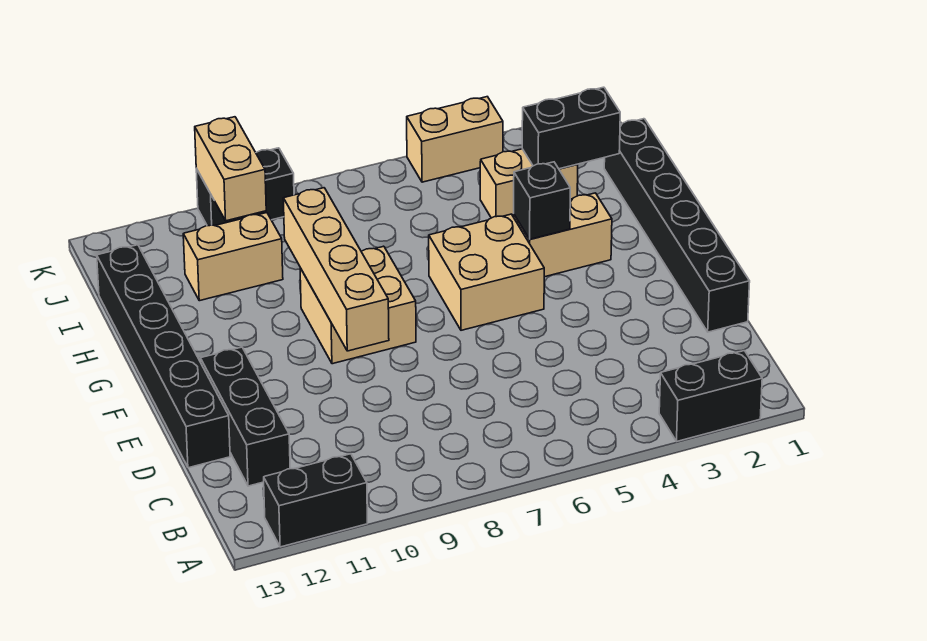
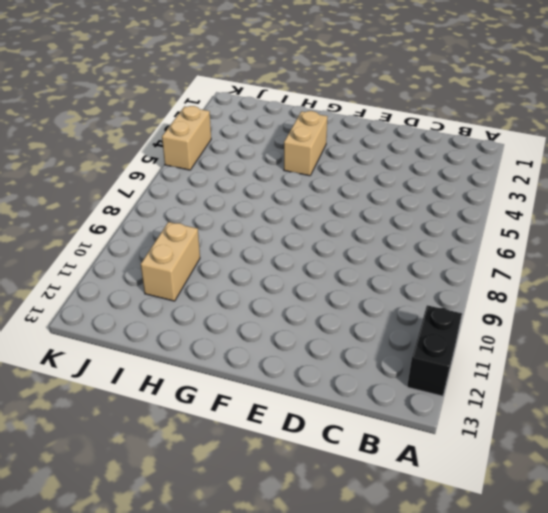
none -> black 1x2 brick [659,351,762,441]
none -> black 1x3 brick [200,347,290,486]
none -> black 1x6 brick [604,119,750,332]

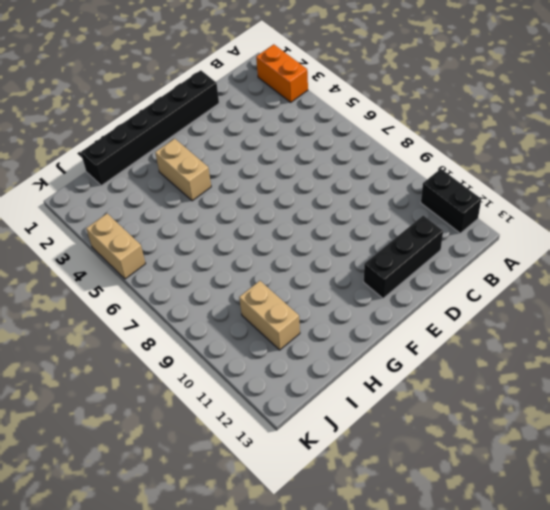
orange 1x2 brick [256,44,308,102] -> black 1x2 brick [659,351,762,441]
none -> black 1x6 brick [97,245,230,468]
none -> tan 2x2 brick [429,214,544,330]
none -> tan 2x2 brick [300,246,416,364]

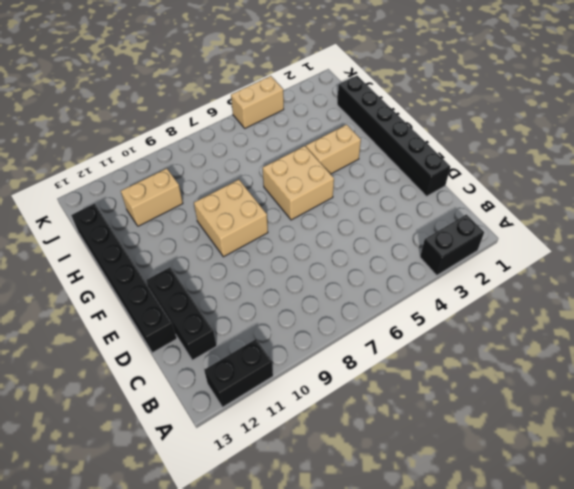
none -> tan 1x2 brick [480,149,578,218]
none -> black 1x2 brick [196,148,294,226]
none -> tan 1x4 brick [283,188,389,351]

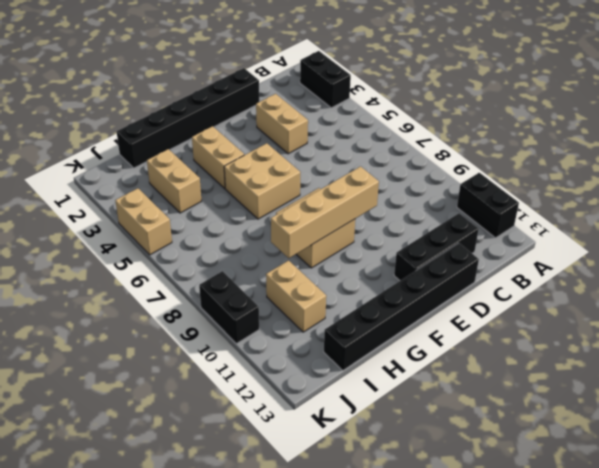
tan 1x2 brick [256,94,308,154] -> tan 1x2 brick turned to [195,117,266,221]
none -> black 1x1 brick [514,162,570,239]
none -> black 1x2 brick [522,87,620,169]

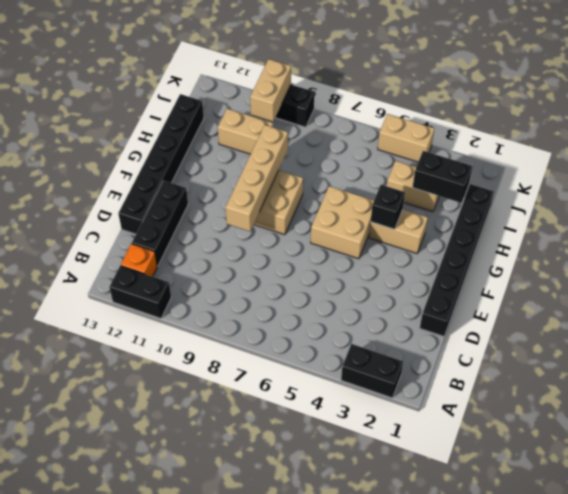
orange 1x1 brick [121,244,157,277] -> none

